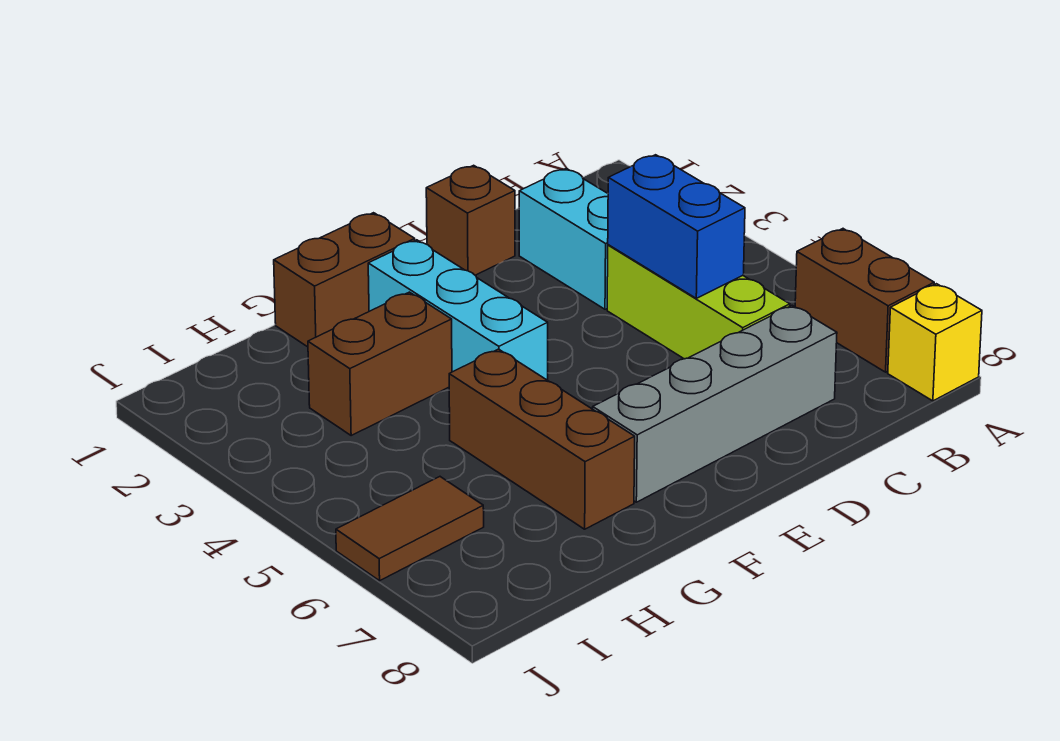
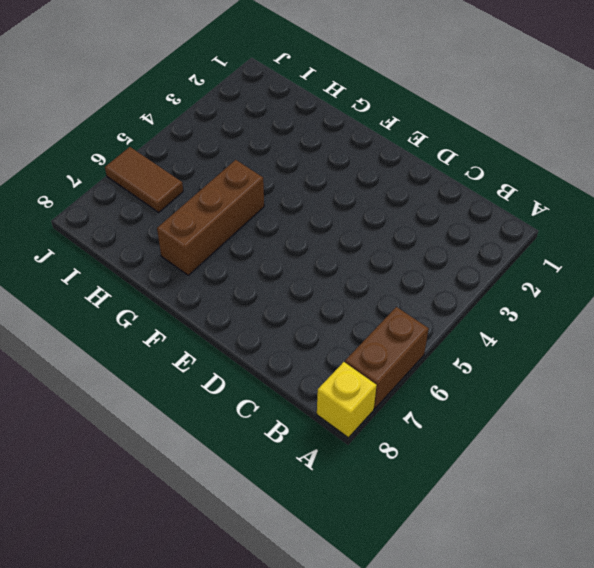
none -> cyan 1x2 brick [519,169,608,309]
none -> lime 1x3 brick [607,245,790,359]
none -> grey 1x4 brick [593,305,837,502]

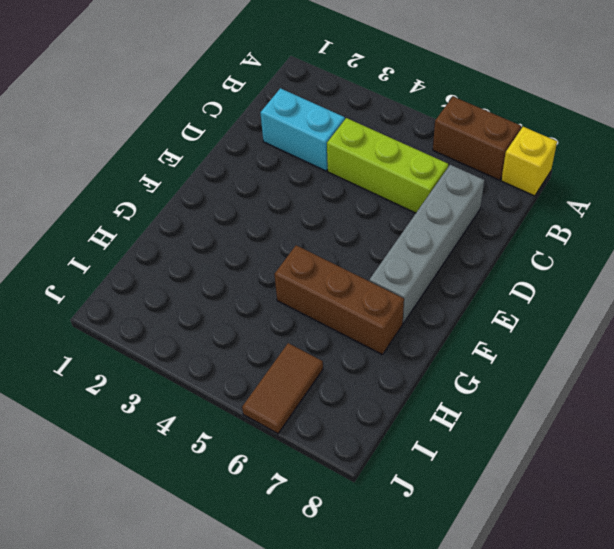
none -> brown 1x1 brick [426,165,515,275]
none -> brown 1x2 brick [274,213,415,347]
none -> cyan 1x3 brick [368,240,548,380]

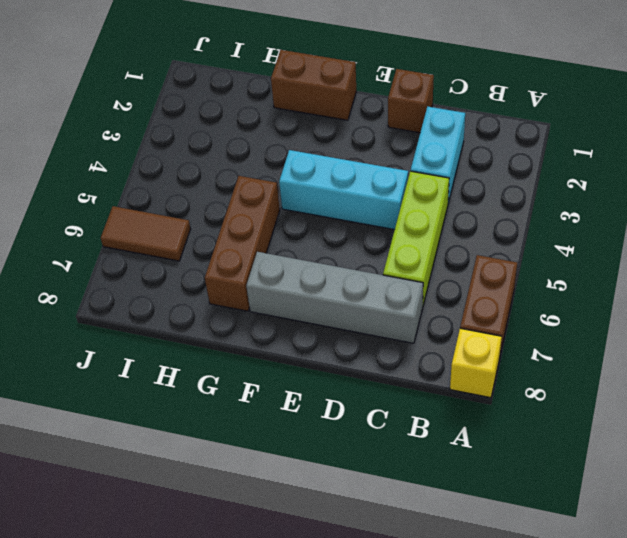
cyan 1x3 brick [279,150,408,230] -> cyan 1x3 brick turned to [368,240,548,380]
none -> brown 1x2 brick [308,292,452,435]
none -> blue 1x2 brick [608,155,745,298]

